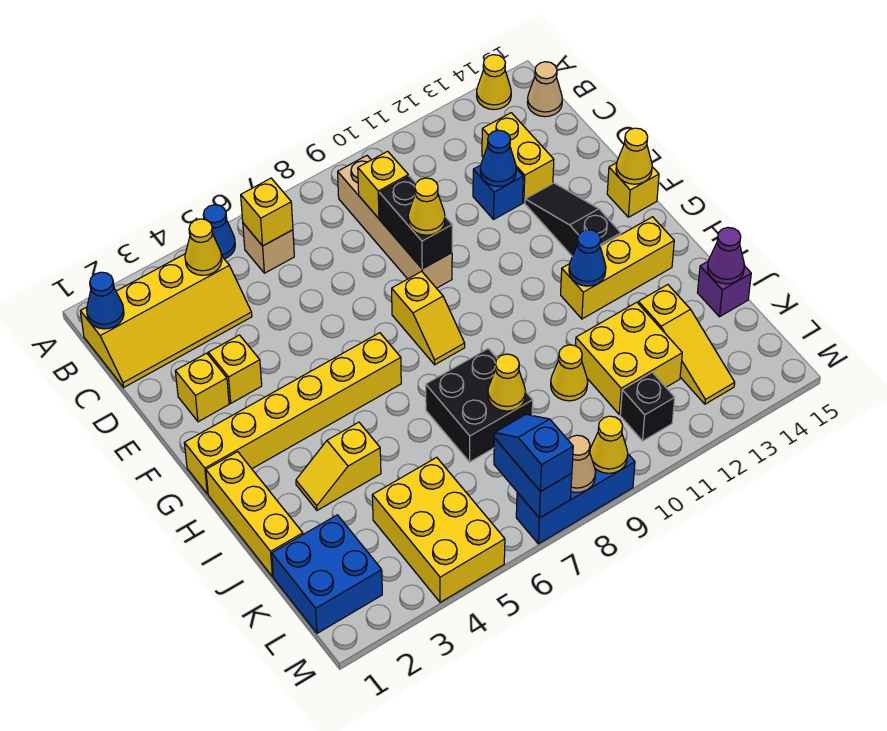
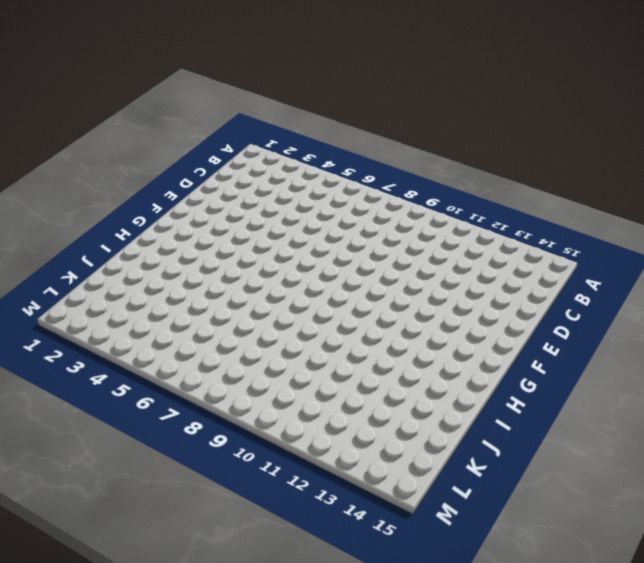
none -> blue 1x1 cone [203,205,235,259]
none -> yellow 1x1 cone [477,55,511,110]
none -> yellow 2x4 slope [80,254,252,387]
none -> tan 1x1 brick [243,223,294,273]

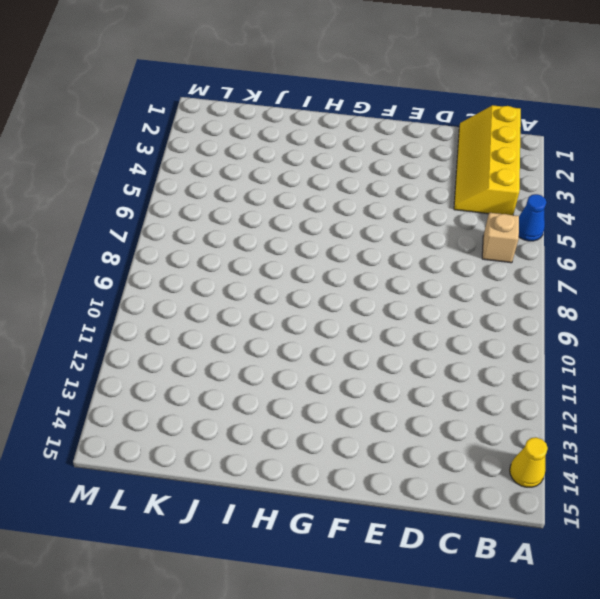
none -> tan 1x4 brick [338,156,452,288]
none -> tan 1x1 cone [527,62,562,117]
none -> yellow 1x2 brick [482,113,554,203]
none -> blue 1x1 brick [473,165,523,219]

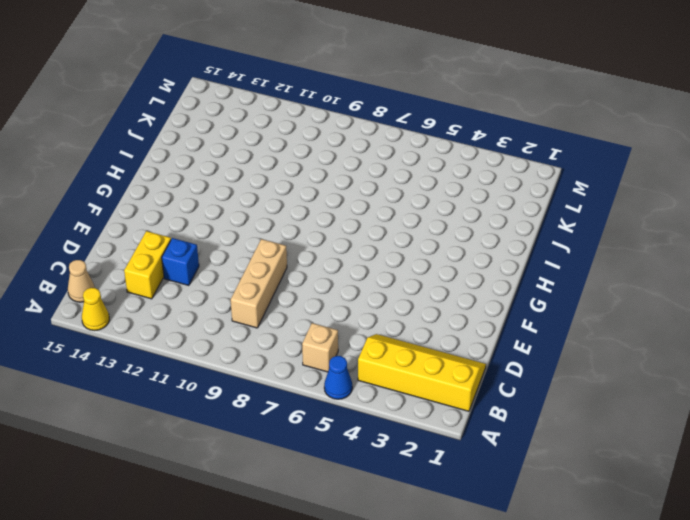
tan 1x3 brick [231,239,287,328] -> tan 1x4 brick [338,156,452,288]
none -> yellow 1x1 brick [175,353,229,422]
none -> yellow 1x1 brick [208,335,262,403]
none -> black 1x3 slope [525,183,621,256]
none -> yellow 1x2 slope [392,271,465,365]

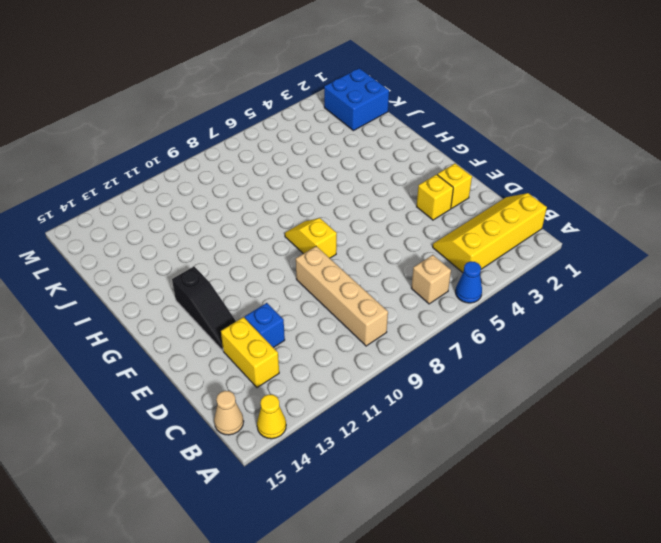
none -> yellow 1x1 brick [607,163,659,217]
none -> yellow 1x6 brick [184,333,401,494]
none -> yellow 1x3 brick [206,452,303,577]
none -> yellow 1x3 brick [561,217,674,319]

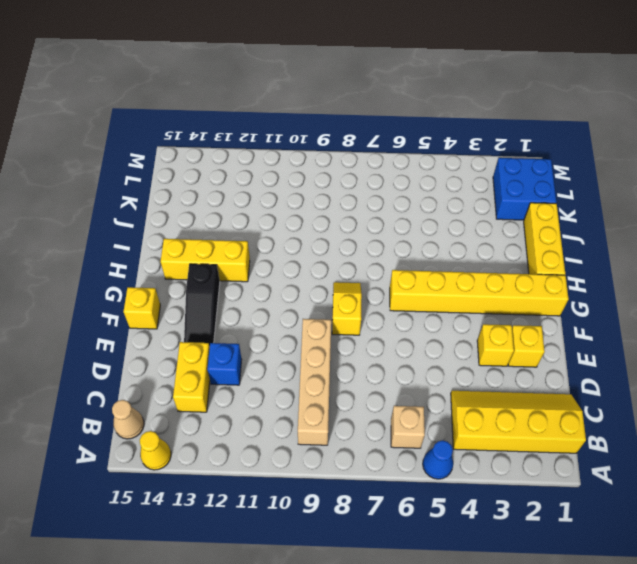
none -> yellow 1x2 slope [296,422,381,510]
none -> black 2x2 brick [426,349,533,462]
none -> yellow 1x1 cone [551,345,588,401]
none -> yellow 2x2 brick [575,302,682,414]

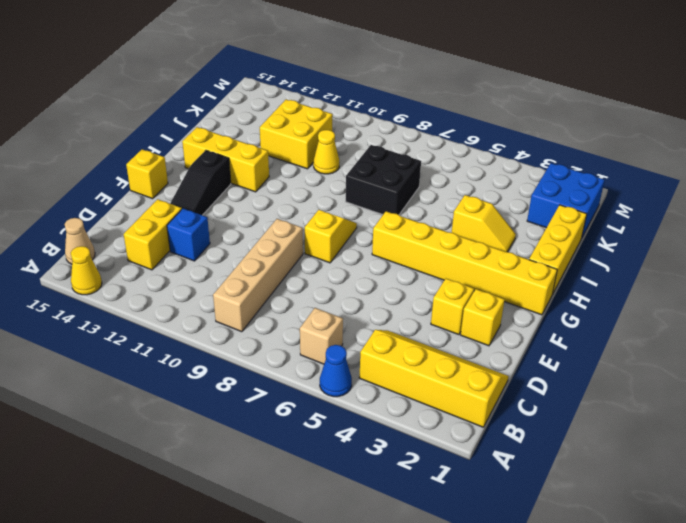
none -> yellow 1x3 slope [638,285,735,404]
none -> purple 1x1 brick [697,262,751,317]
none -> yellow 2x3 brick [372,457,505,602]
none -> black 1x1 brick [620,372,675,441]

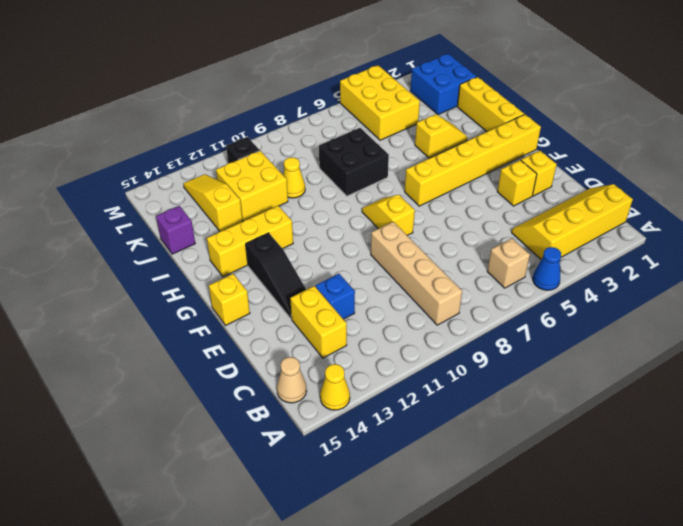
none -> blue 1x3 brick [516,451,635,544]
none -> blue 1x1 cone [87,272,124,329]
none -> yellow 1x1 cone [185,219,222,275]
none -> yellow 1x1 brick [241,178,293,246]

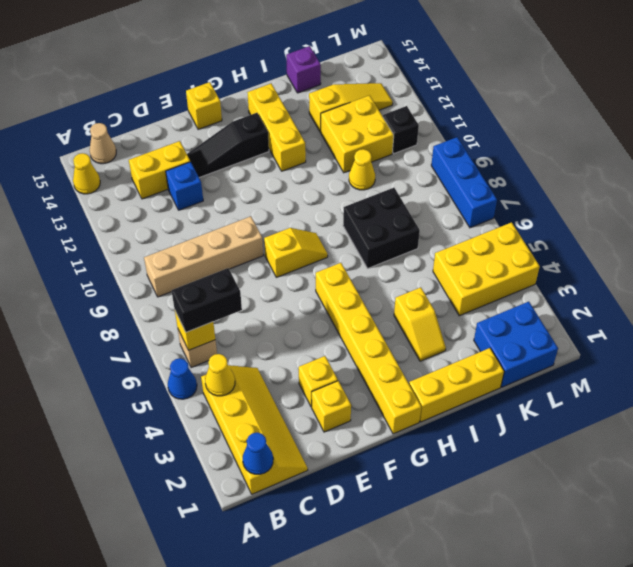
black 1x2 brick [171,268,242,332] -> black 1x2 brick moved to [379,176,452,269]
none -> yellow 1x1 brick [358,151,408,219]
none -> blue 1x1 cone [480,130,516,186]
none -> yellow 1x1 cone [616,128,652,184]
none -> blue 1x1 cone [569,230,606,286]

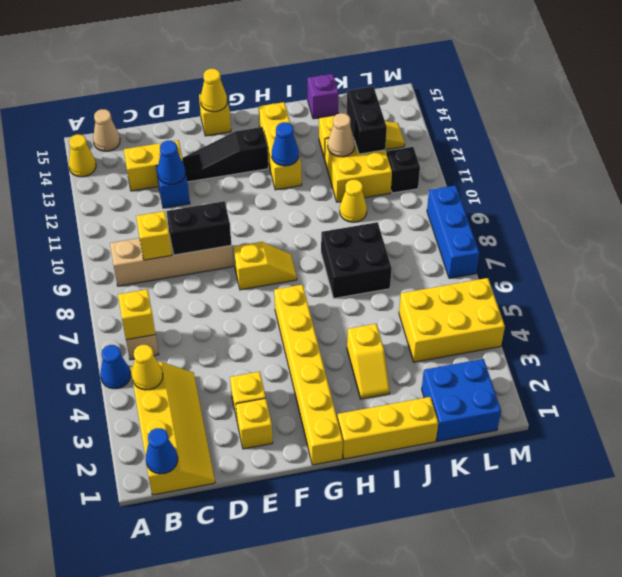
tan 1x1 cone [328,113,355,157] -> tan 1x1 cone moved to [568,435,596,493]
black 1x2 brick [346,86,387,154] -> none
none -> yellow 1x1 cone [488,354,525,411]
none -> purple 1x1 cone [707,227,745,284]
none -> blue 1x2 brick [494,438,572,518]
none -> yellow 1x1 cone [590,416,628,473]

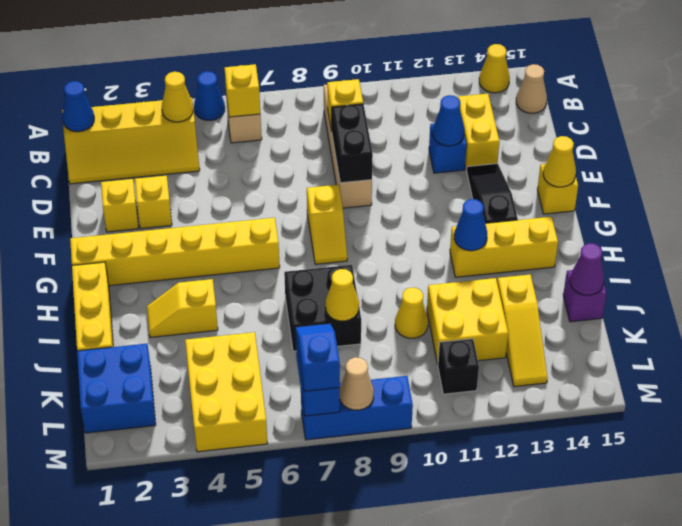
none -> yellow 1x1 cone [590,416,628,473]
none -> yellow 1x1 cone [408,178,445,235]

